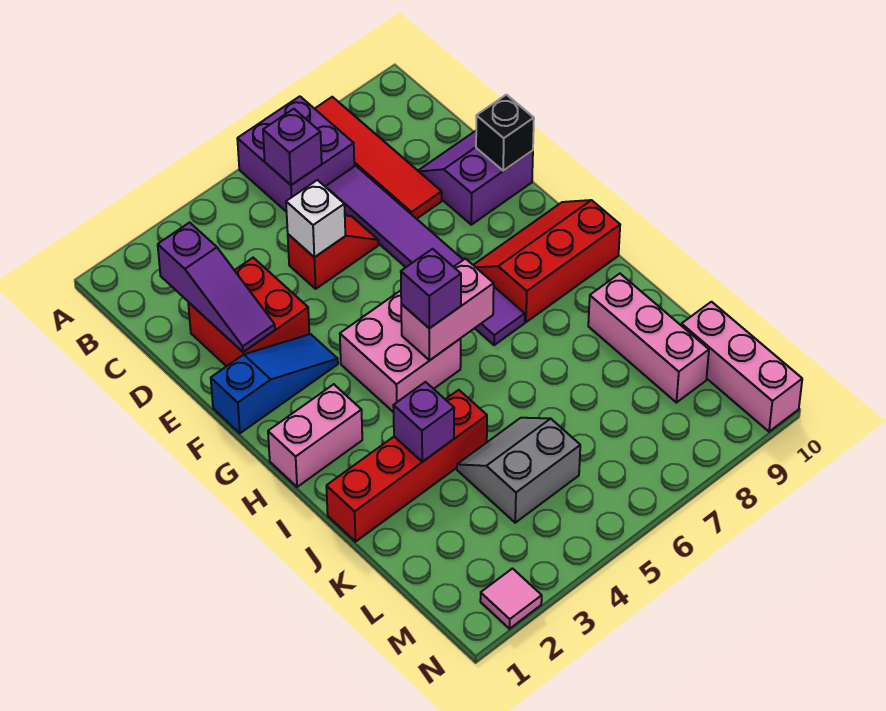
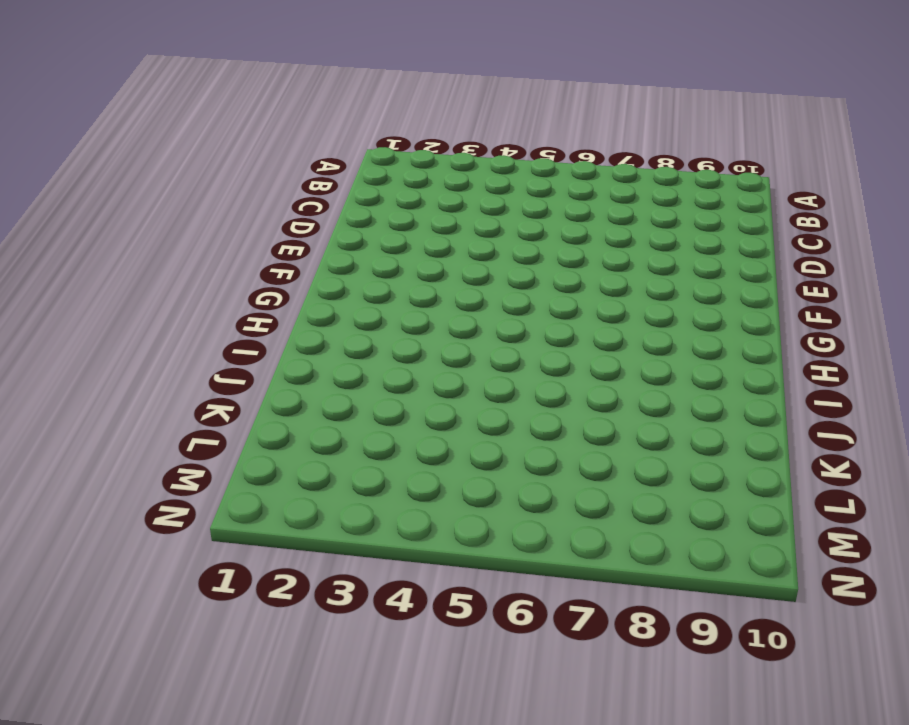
none -> purple 2x2 brick [237,96,354,212]
none -> red 1x4 tile [315,97,442,219]
none -> purple 1x6 tile [325,166,525,345]

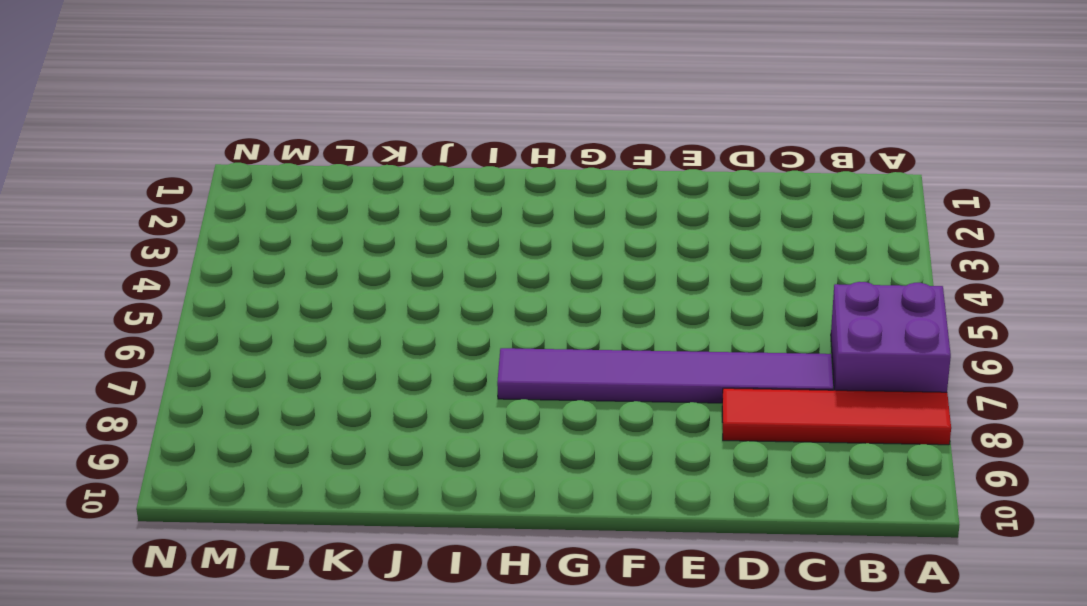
none -> red 2x2 brick [188,258,309,366]
none -> red 1x2 slope [288,215,378,289]
none -> purple 2x2 slope [418,131,533,225]

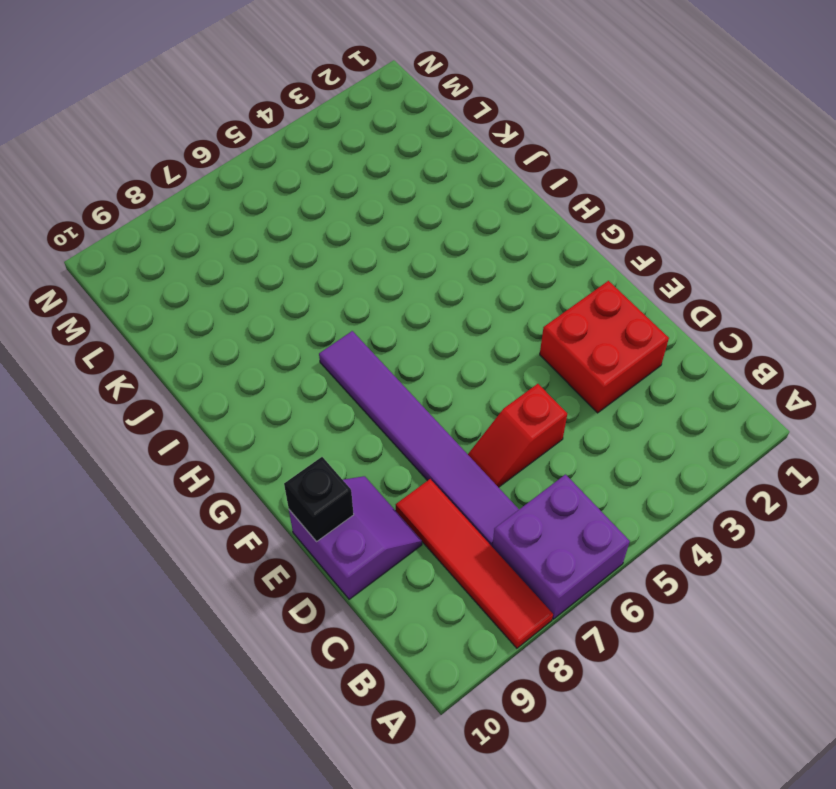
purple 2x2 slope [289,476,422,599] -> purple 2x2 slope turned to [418,131,533,225]
none -> blue 1x3 slope [211,334,338,433]
none -> pink 2x2 brick [340,291,461,412]
none -> red 2x3 slope [474,200,620,322]

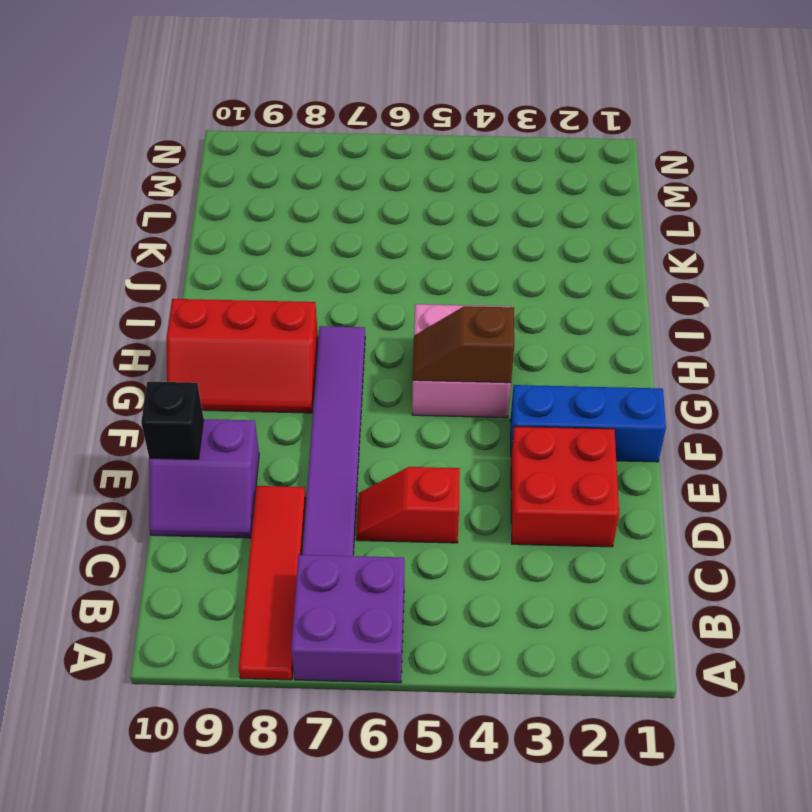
blue 1x3 brick [510,385,666,462] -> blue 1x3 slope [211,334,338,433]
brown 1x2 slope [413,306,514,383] -> none
none -> pink 1x2 brick [268,384,362,487]
none -> red 1x4 brick [326,390,487,542]
none -> pink 1x3 brick [588,274,709,403]

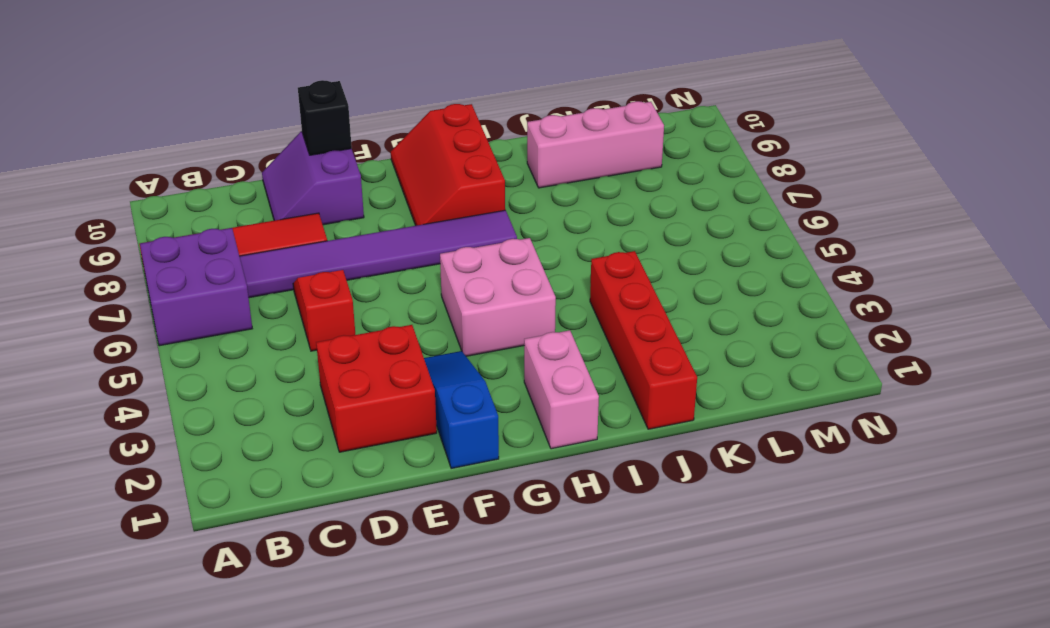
none -> grey 2x2 slope [457,418,580,523]
none -> pink 1x3 brick [681,302,802,432]
none -> pink 1x1 tile [480,569,542,629]

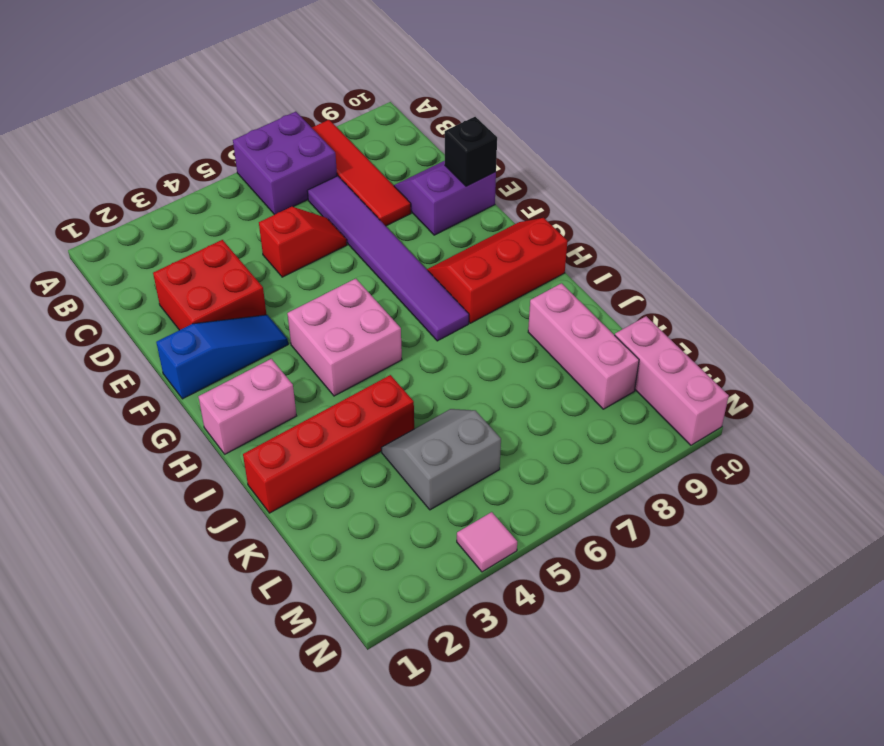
pink 1x1 tile [457,512,517,572] -> pink 1x1 tile moved to [480,569,542,629]
none -> purple 1x1 brick [263,109,322,185]
none -> purple 1x3 slope [158,222,275,352]
none -> white 1x1 brick [286,180,345,257]

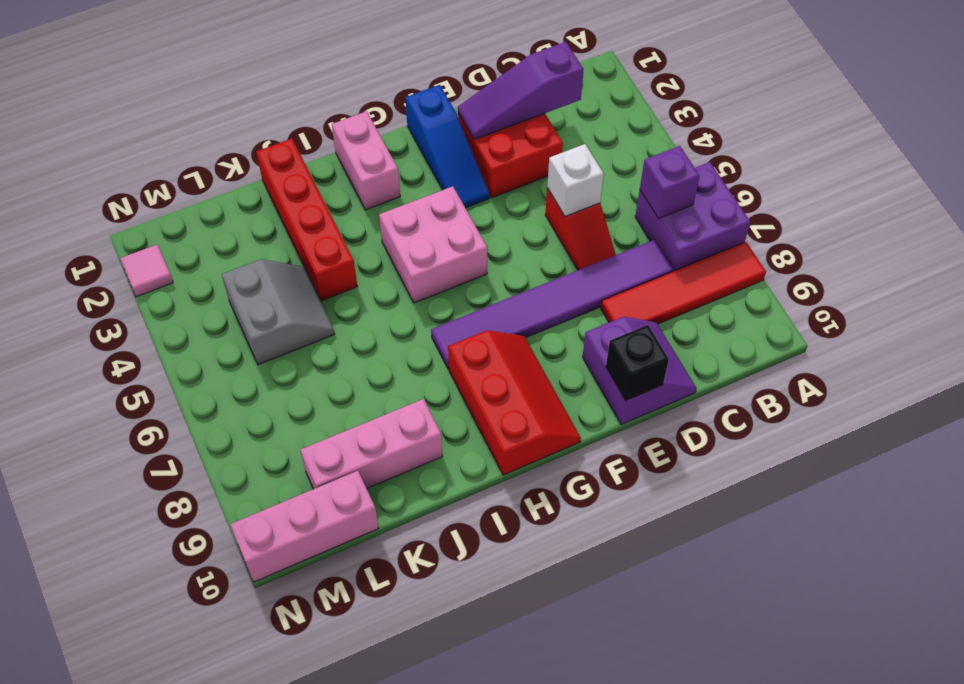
none -> pink 1x2 brick [401,259,494,360]
none -> purple 1x1 brick [393,382,454,462]
none -> purple 1x1 brick [401,249,461,328]

